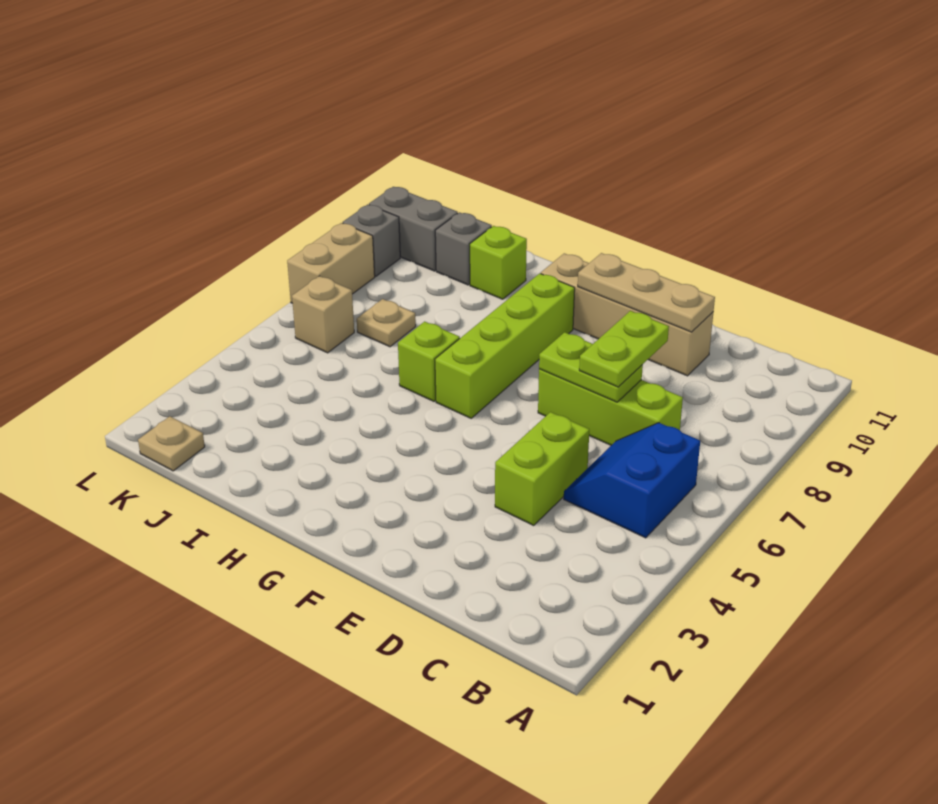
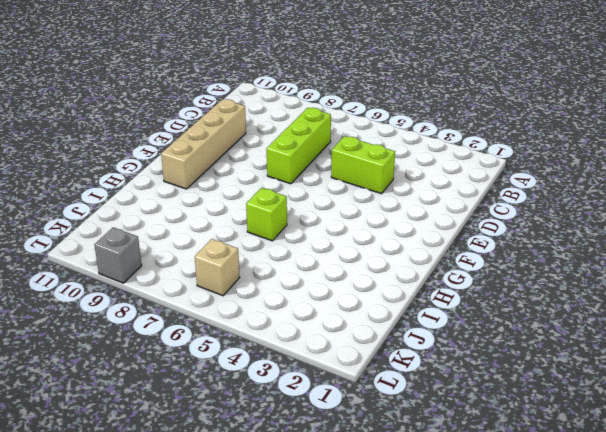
none -> blue 2x2 slope [564,423,700,538]
none -> lime 1x4 brick [435,273,575,418]
none -> lime 1x1 brick [470,226,527,299]

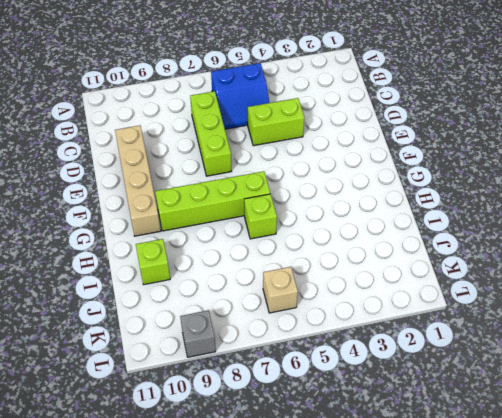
none -> tan 1x1 plate [357,299,416,347]
none -> grey 1x1 brick [435,212,492,285]
none -> tan 1x1 plate [138,416,205,471]

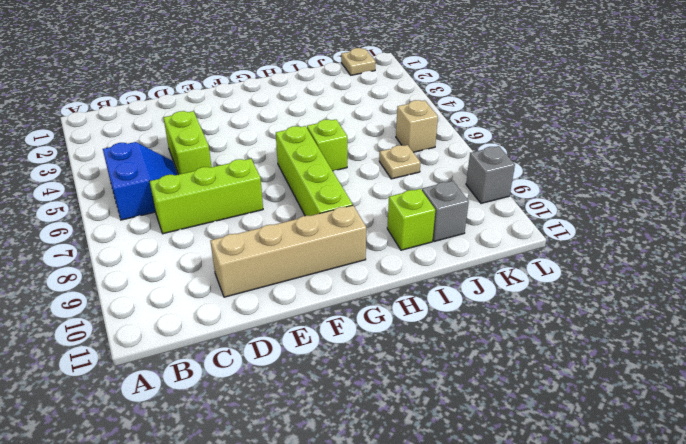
none -> grey 1x2 brick [369,187,458,271]
none -> tan 1x2 brick [287,223,375,303]
none -> lime 1x2 plate [539,332,643,402]

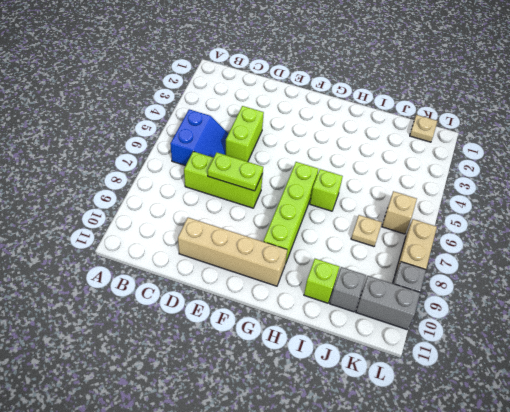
none -> tan 1x3 plate [578,253,715,332]
none -> lime 1x2 plate [579,311,669,387]

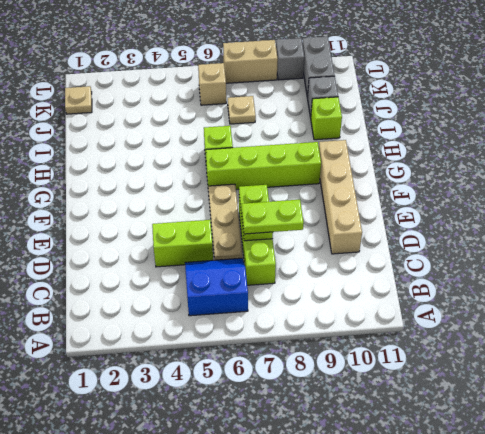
tan 1x3 plate [208,184,243,260] -> tan 1x3 plate moved to [578,253,715,332]

